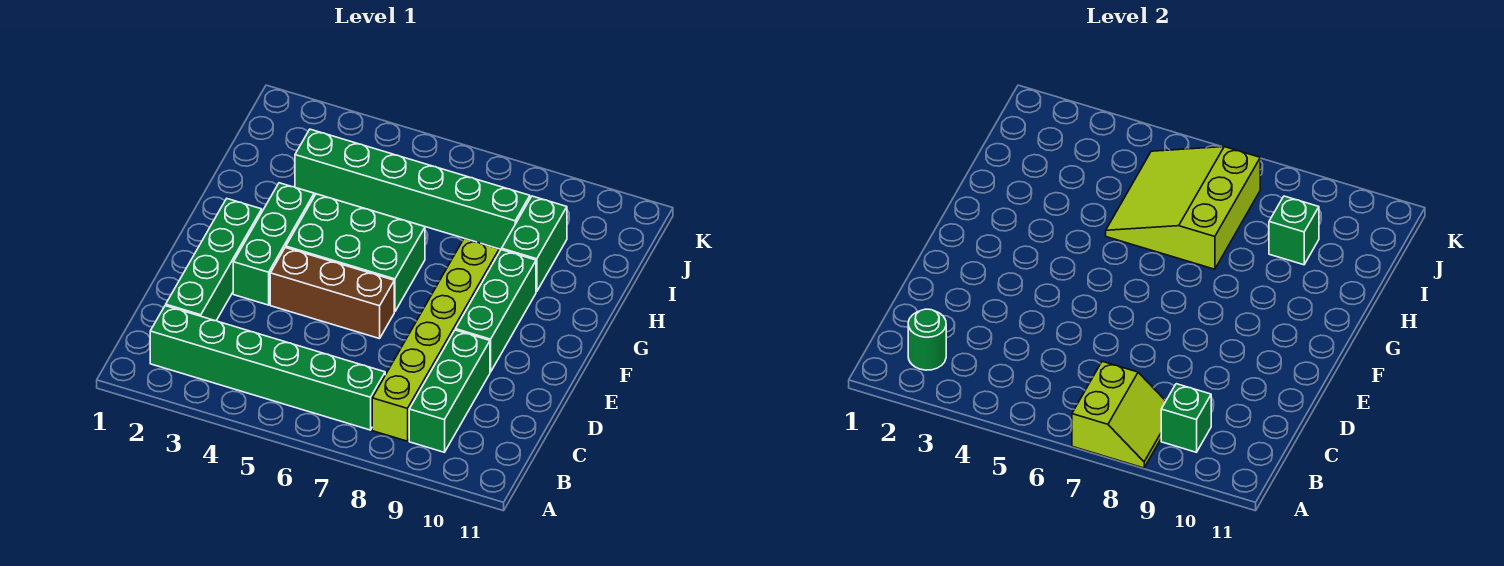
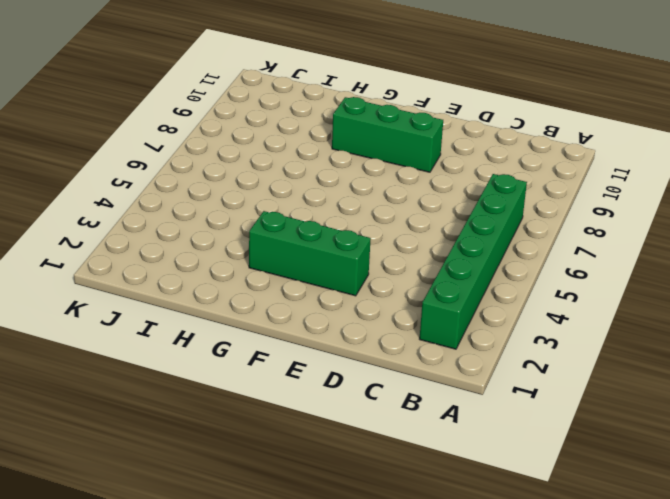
none -> lime 1x6 brick [372,239,499,441]
none -> green 1x3 brick [409,330,490,452]
none -> green 1x4 brick [166,199,262,321]

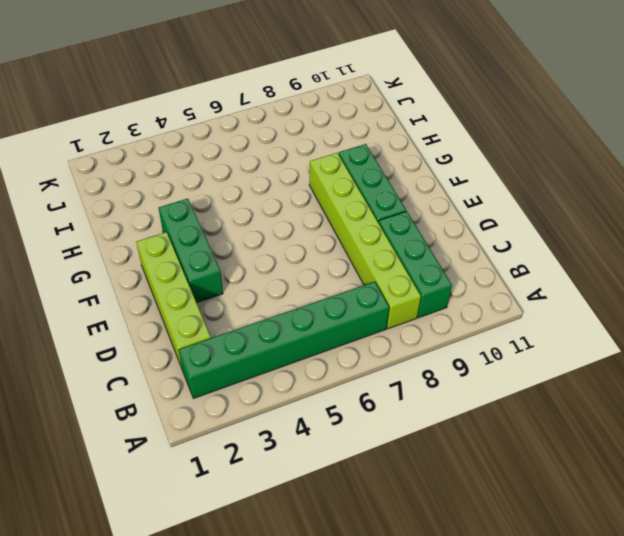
lime 1x4 brick [136,232,211,368] -> green 1x4 brick [166,199,262,321]
none -> brown 1x3 brick [270,248,394,339]
none -> green 2x3 brick [286,194,425,312]
none -> green 1x2 brick [502,196,567,292]

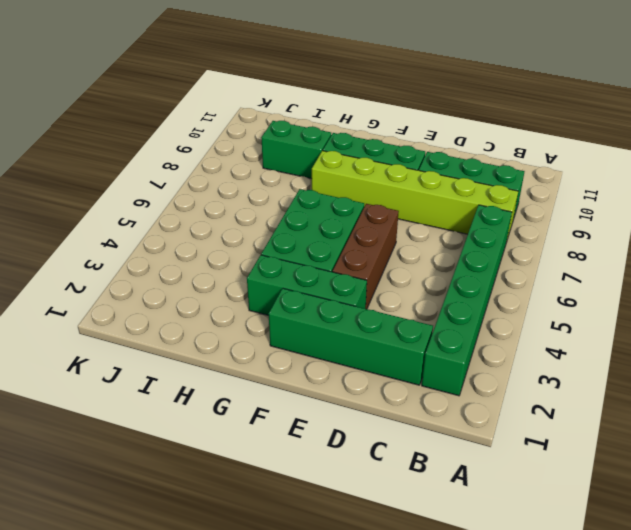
none -> green 1x6 brick [295,129,530,250]
none -> lime 2x2 slope [1072,361,1166,468]
none -> green 1x1 round brick [908,309,946,370]

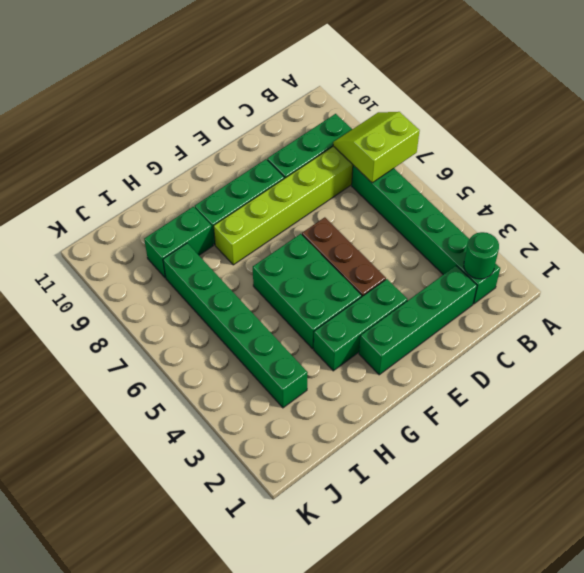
none -> green 1x1 brick [1161,384,1211,452]
none -> lime 3x3 slope [1106,147,1260,269]
none -> green 1x1 brick [1269,196,1319,265]

